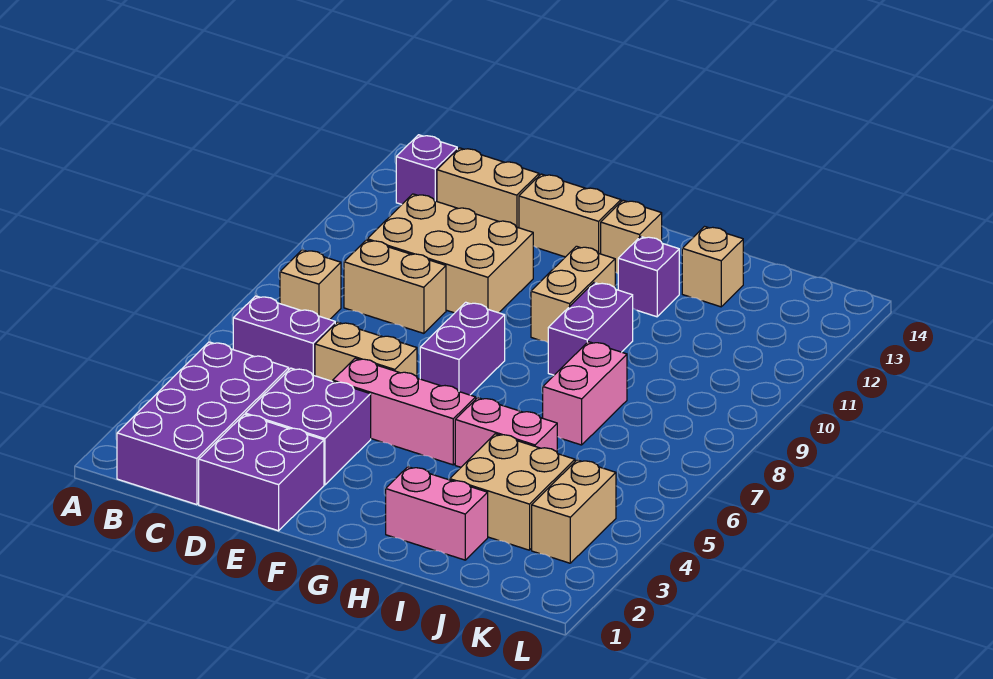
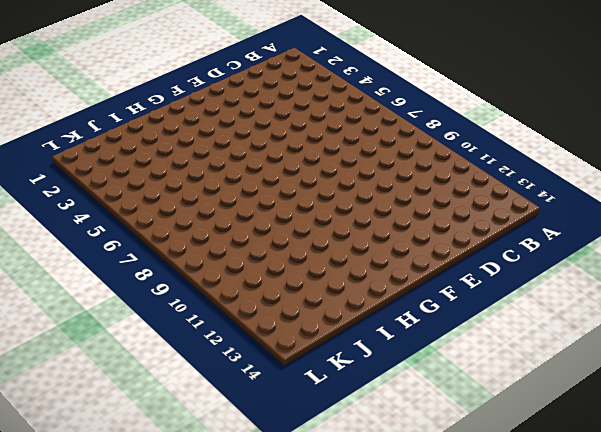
none -> purple 2x4 brick [117,342,289,505]
none -> purple 1x2 brick [233,296,335,376]
none -> tan 1x1 brick [280,250,341,320]

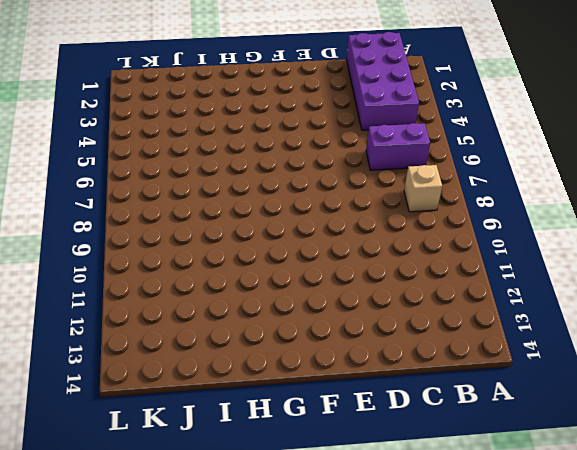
none -> purple 1x1 brick [396,135,457,204]
none -> tan 1x2 brick [344,240,446,333]
none -> tan 2x3 brick [367,194,533,313]

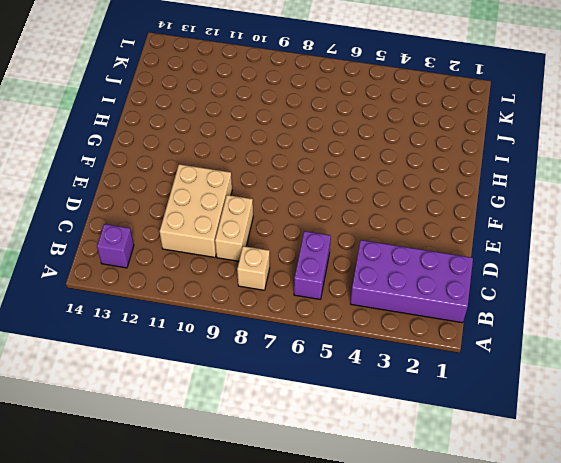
none -> tan 1x2 brick [437,148,539,228]
none -> purple 2x2 brick [199,414,324,531]
none -> purple 2x2 brick [245,368,371,485]

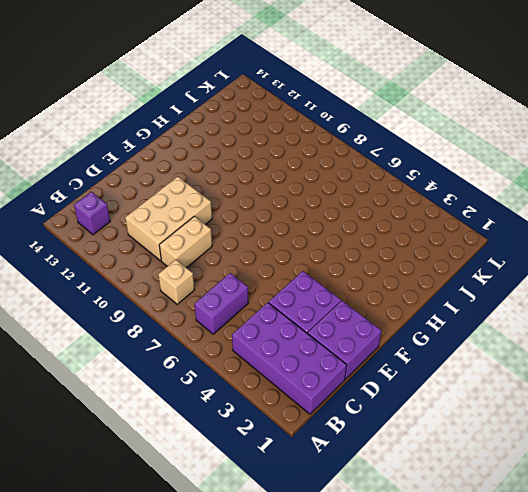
none -> tan 1x2 brick [437,148,539,228]
none -> tan 1x2 brick [315,322,417,381]
none -> pink 1x3 brick [333,358,476,465]

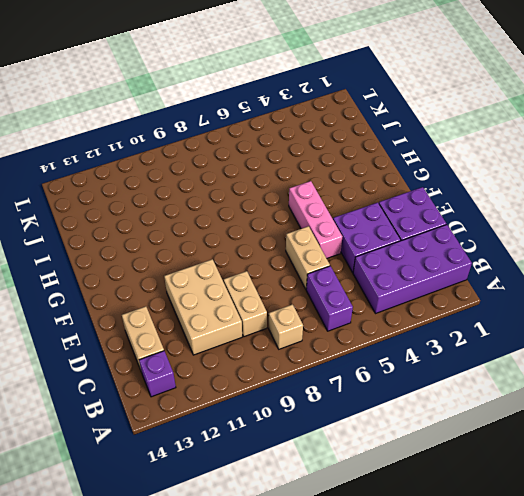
none -> tan 1x2 brick [519,174,621,257]
none -> purple 1x2 brick [420,302,505,395]
none -> tan 1x2 brick [531,246,615,342]

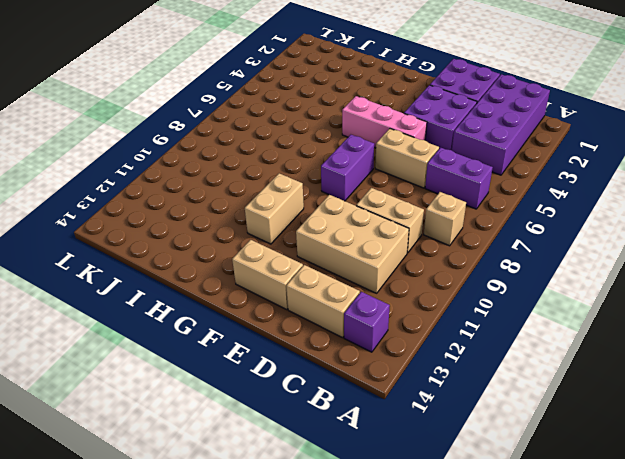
none -> tan 1x1 brick [601,200,662,273]
none -> pink 1x2 brick [386,467,488,560]
none -> pink 1x2 brick [455,398,557,467]

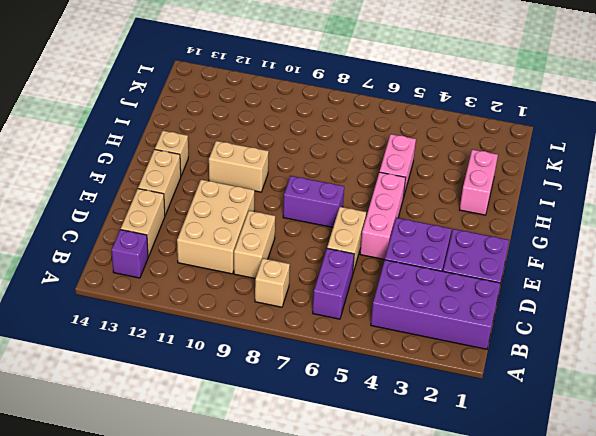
none -> purple 1x2 brick [548,283,633,375]
none -> purple 1x1 brick [618,236,679,317]
none -> tan 2x2 brick [450,434,575,550]

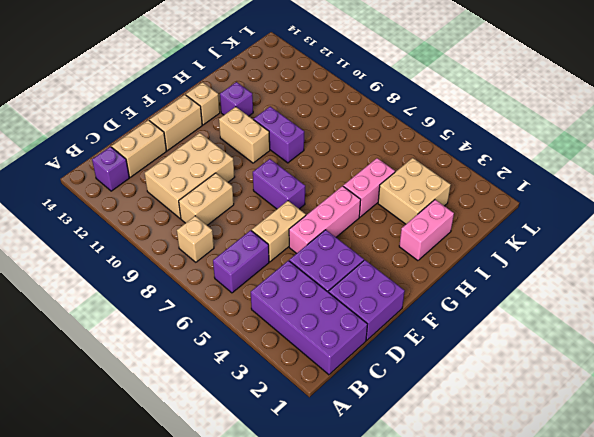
none -> pink 1x2 brick [543,342,627,445]
none -> tan 1x1 brick [682,227,743,307]
none -> tan 1x2 brick [532,460,616,563]

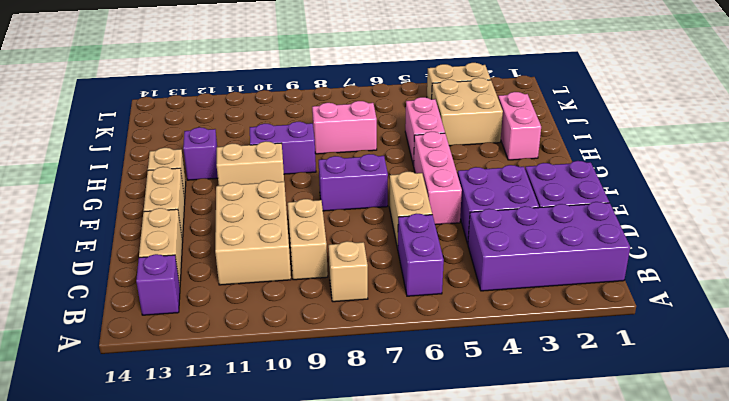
none -> tan 1x1 brick [682,227,743,307]

